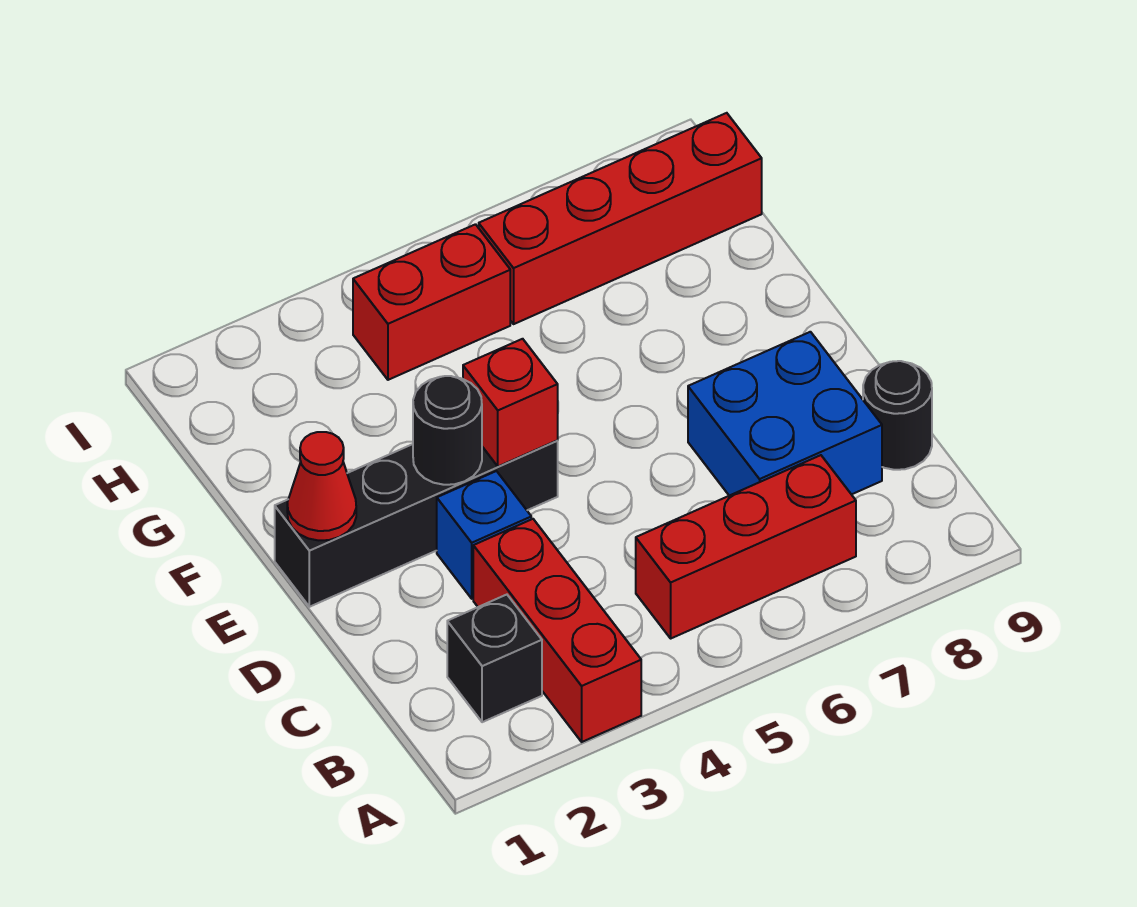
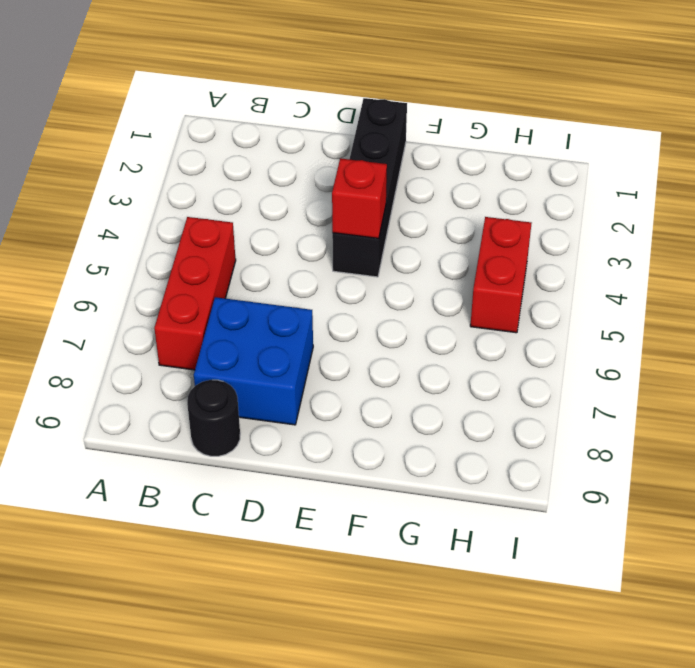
none -> red 1x3 brick [473,519,641,742]
none -> black 1x1 brick [447,595,542,722]
none -> blue 1x1 brick [437,471,531,599]

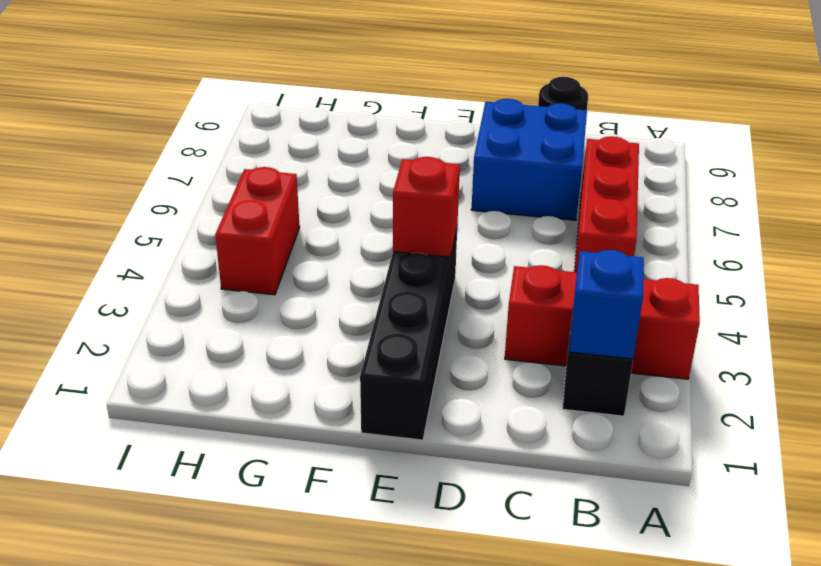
blue 1x1 brick [569,250,644,359] -> blue 1x1 brick moved to [437,471,531,599]
none -> red 1x4 brick [479,113,762,324]
none -> red 1x1 cone [287,432,356,540]
none -> black 1x1 round brick [413,376,482,485]

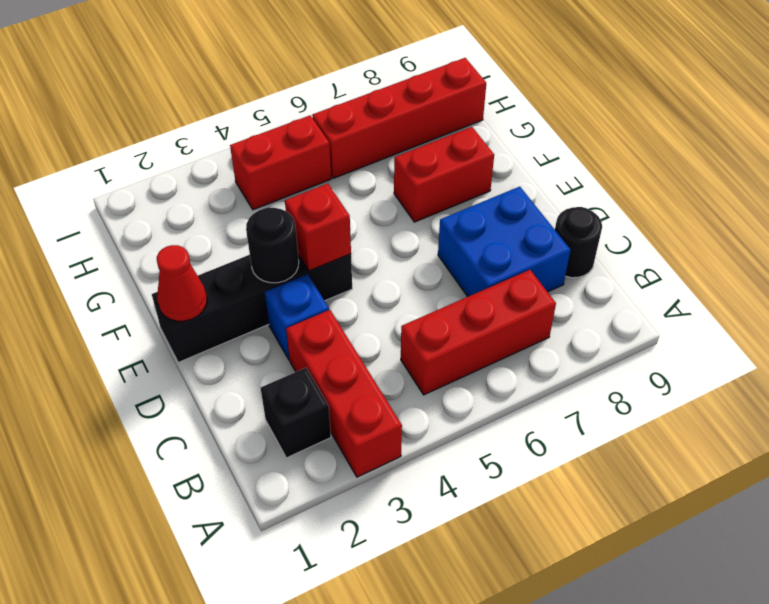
red 1x2 brick [394,127,494,222] -> none

